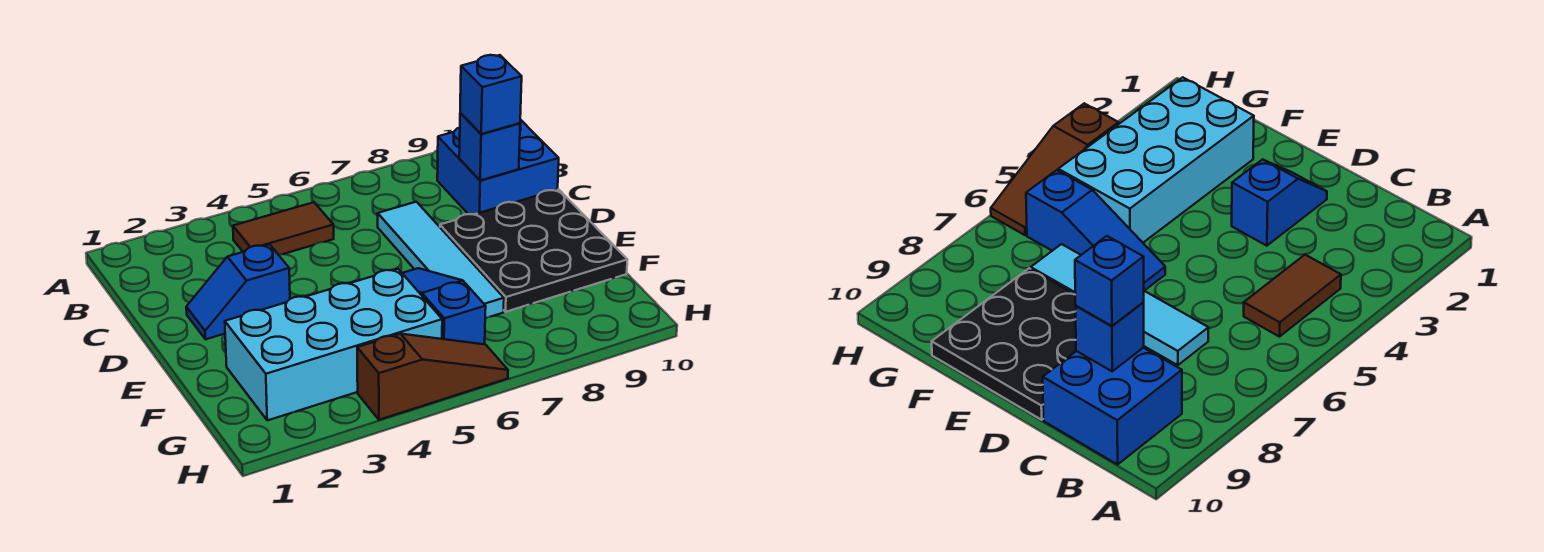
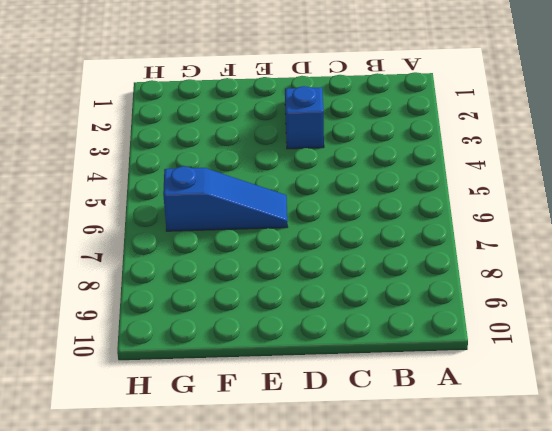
none -> brown 1x2 tile [233,202,334,255]
none -> blue 2x2 brick [437,119,559,214]

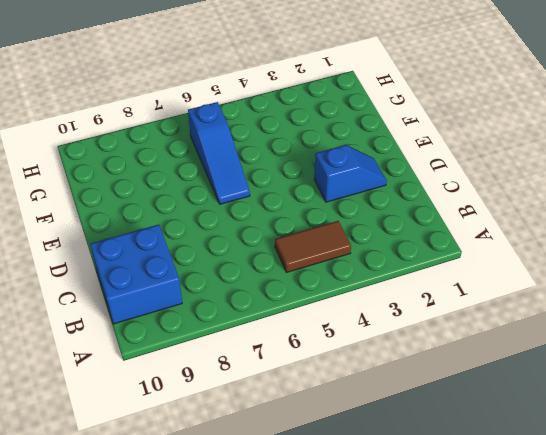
none -> cyan 1x4 tile [378,202,504,318]
none -> black 3x3 plate [440,189,627,312]

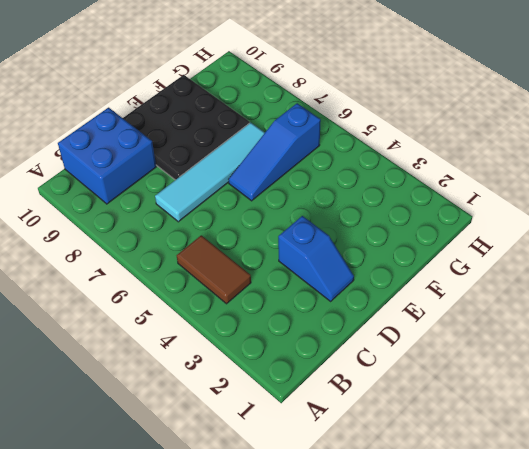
none -> cyan 2x4 brick [225,269,442,420]
none -> brown 1x3 slope [357,334,508,420]

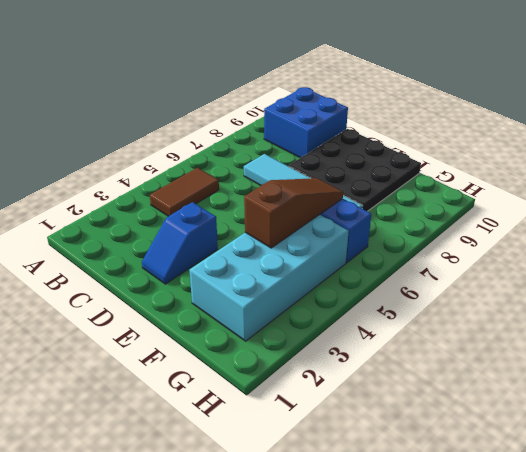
brown 1x3 slope [244,178,343,248] -> brown 1x3 slope moved to [357,334,508,420]
none -> blue 1x1 brick [459,113,520,180]
none -> blue 1x1 brick [460,55,522,134]

